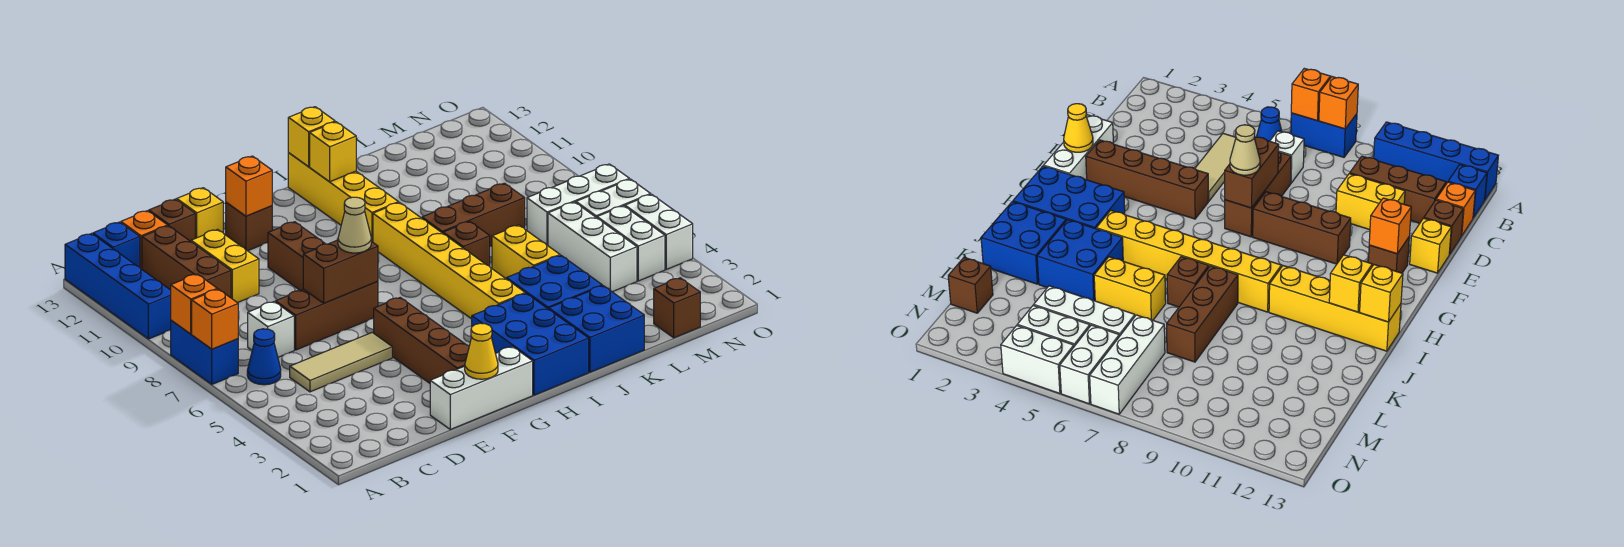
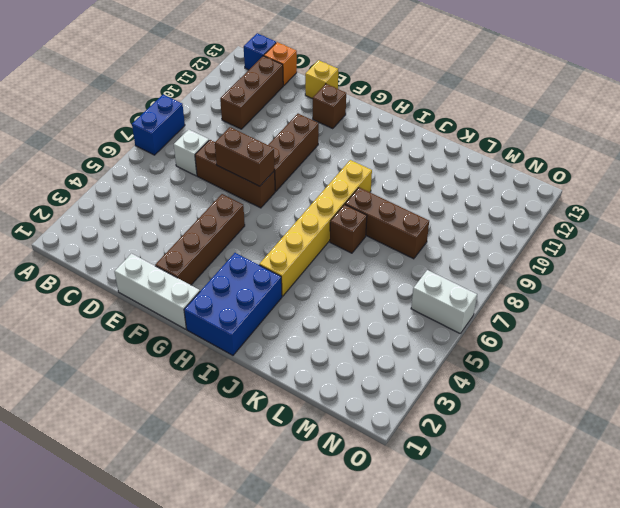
none -> blue 1x4 brick [65,234,171,339]
none -> blue 1x1 cone [247,329,281,385]
none -> tan 1x3 tile [290,333,392,392]
none -> yellow 1x2 brick [191,230,259,303]

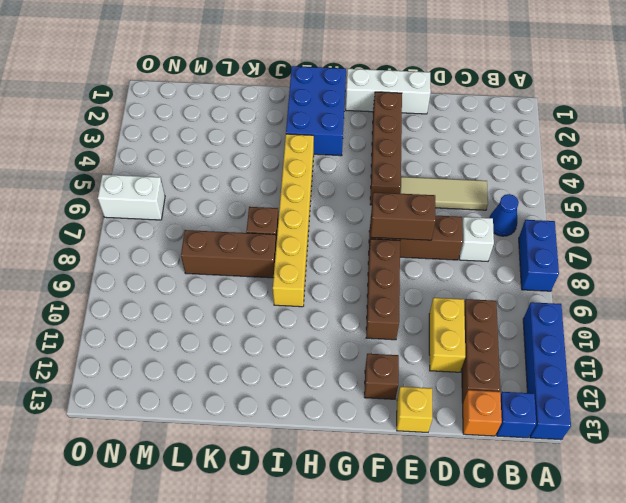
none -> brown 1x1 brick [149,199,195,241]
none -> yellow 1x4 brick [288,153,399,242]
none -> blue 2x2 brick [549,286,644,372]
none -> blue 2x2 brick [506,255,602,309]

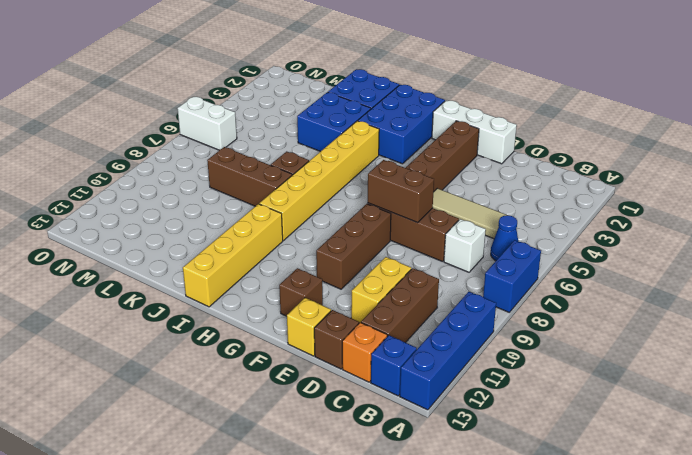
none -> yellow 1x2 brick [492,225,560,278]
none -> brown 1x1 brick [654,278,700,338]
none -> white 1x3 brick [548,202,637,292]
none -> white 1x3 brick [527,164,629,246]

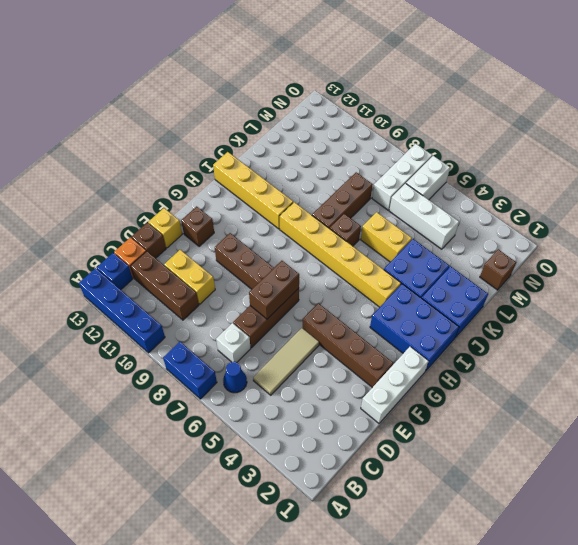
none -> white 1x2 brick [597,206,665,281]
none -> white 1x2 brick [625,194,693,269]
none -> orange 1x1 brick [192,289,238,349]
none -> orange 1x1 brick [171,274,217,334]

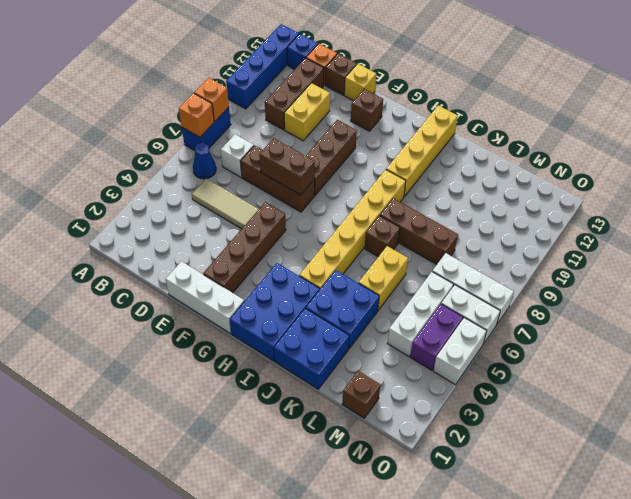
purple 1x2 brick [410,304,463,370] -> white 1x2 brick [597,206,665,281]
none -> yellow 1x1 cone [465,323,498,379]
none -> orange 1x1 brick [226,156,272,216]
none -> yellow 1x1 brick [310,122,356,182]
none -> yellow 1x1 brick [288,107,335,166]

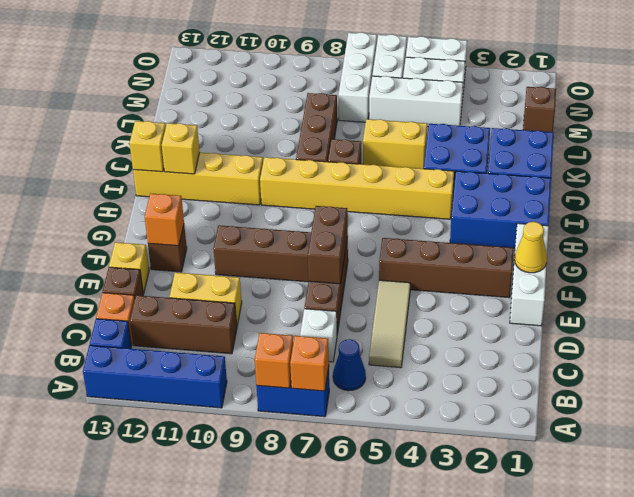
none -> tan 1x1 cone [338,197,371,253]

